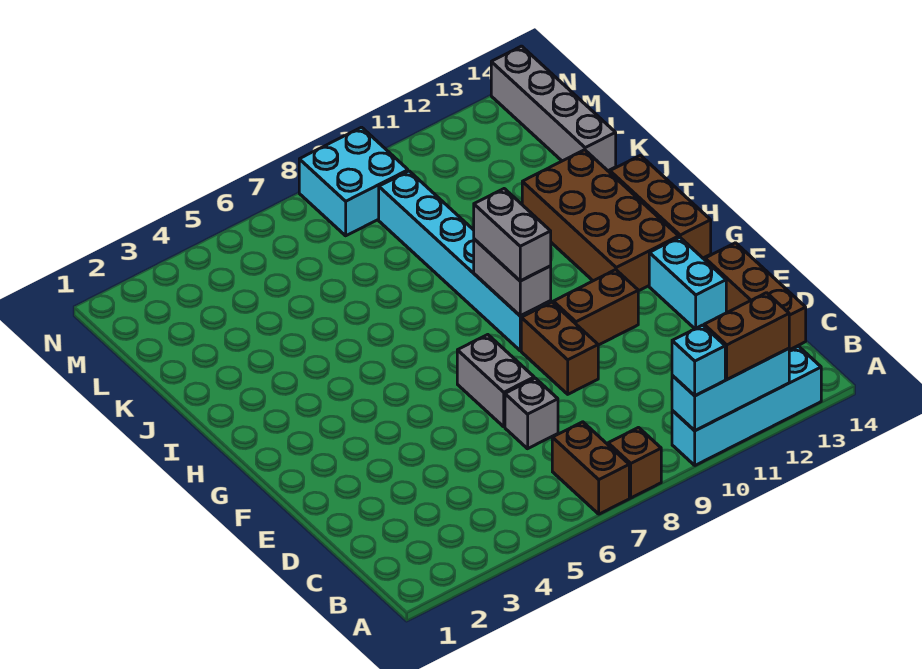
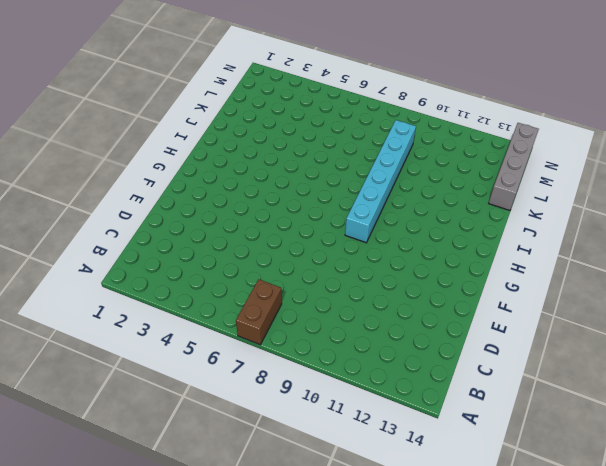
none -> brown 1x1 brick [608,428,661,498]
none -> cyan 1x4 brick [672,346,821,465]
none -> brown 1x3 brick [705,243,806,350]

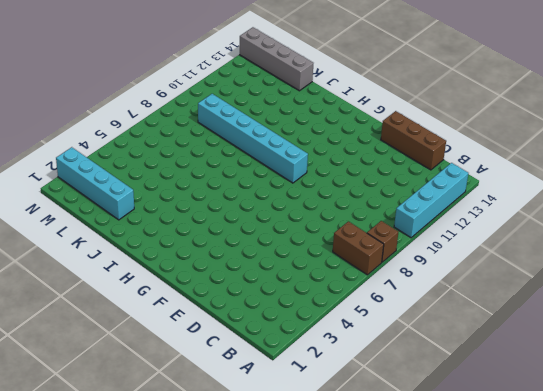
cyan 1x4 brick [56,147,134,220] -> none
none -> grey 1x1 brick [505,378,558,449]
none -> grey 1x2 brick [457,335,534,427]
none -> brown 1x2 brick [521,302,598,394]

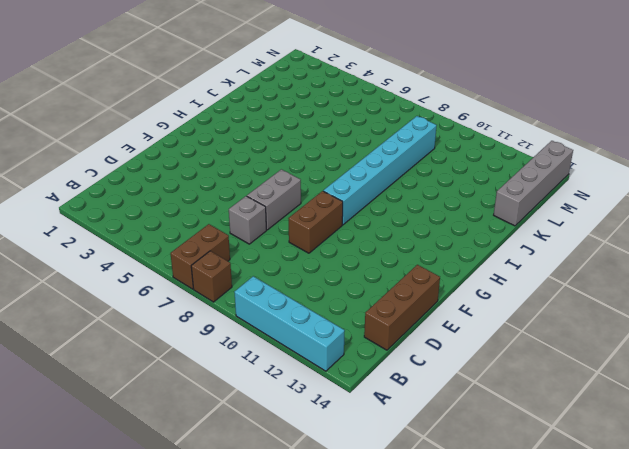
none -> cyan 1x2 brick [649,237,726,329]
none -> brown 1x2 brick [553,270,638,345]
none -> brown 2x4 brick [522,150,679,291]

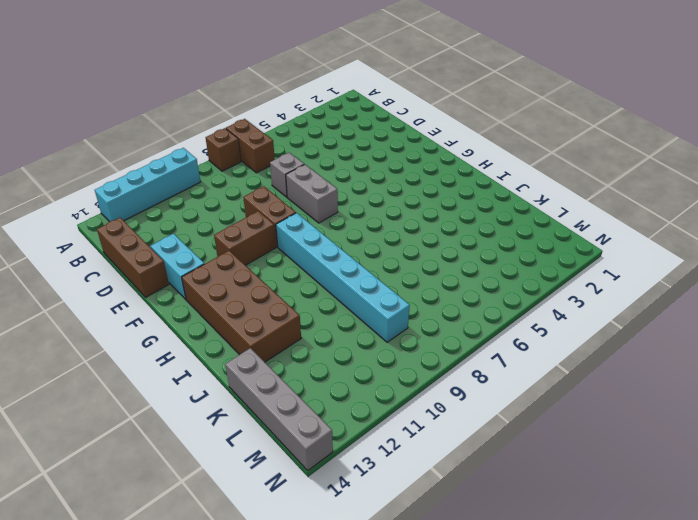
none -> brown 1x3 brick [610,155,711,258]
none -> cyan 2x2 brick [299,127,408,236]
none -> cyan 1x3 brick [672,349,789,431]

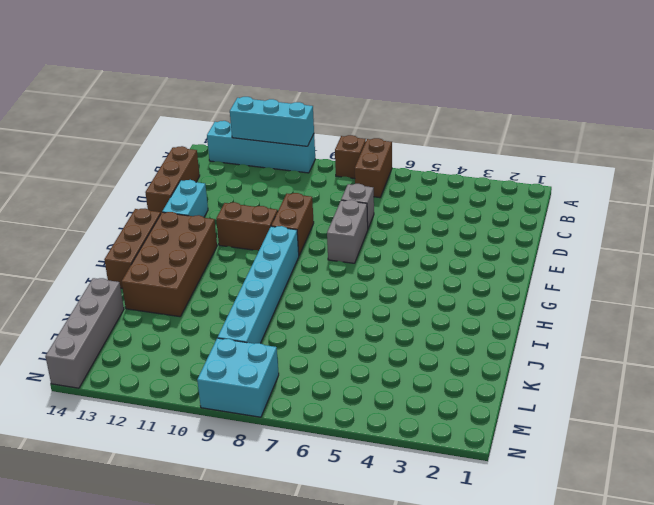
none -> grey 1x2 brick [474,239,551,316]
none -> cyan 1x1 brick [672,325,725,396]
none -> brown 1x2 brick [704,293,789,379]

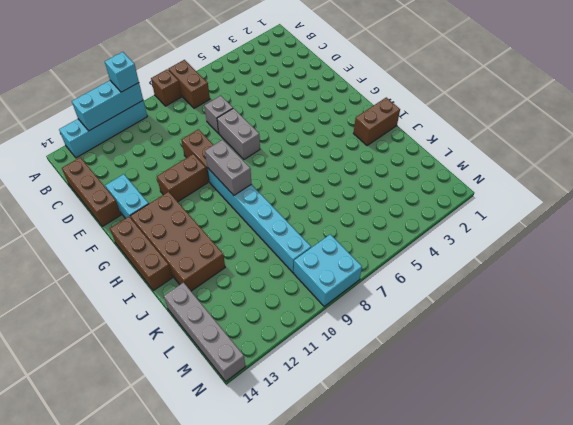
brown 1x2 brick [353,98,400,146] -> brown 1x2 brick moved to [704,293,789,379]
none -> grey 1x2 brick [474,189,551,281]

